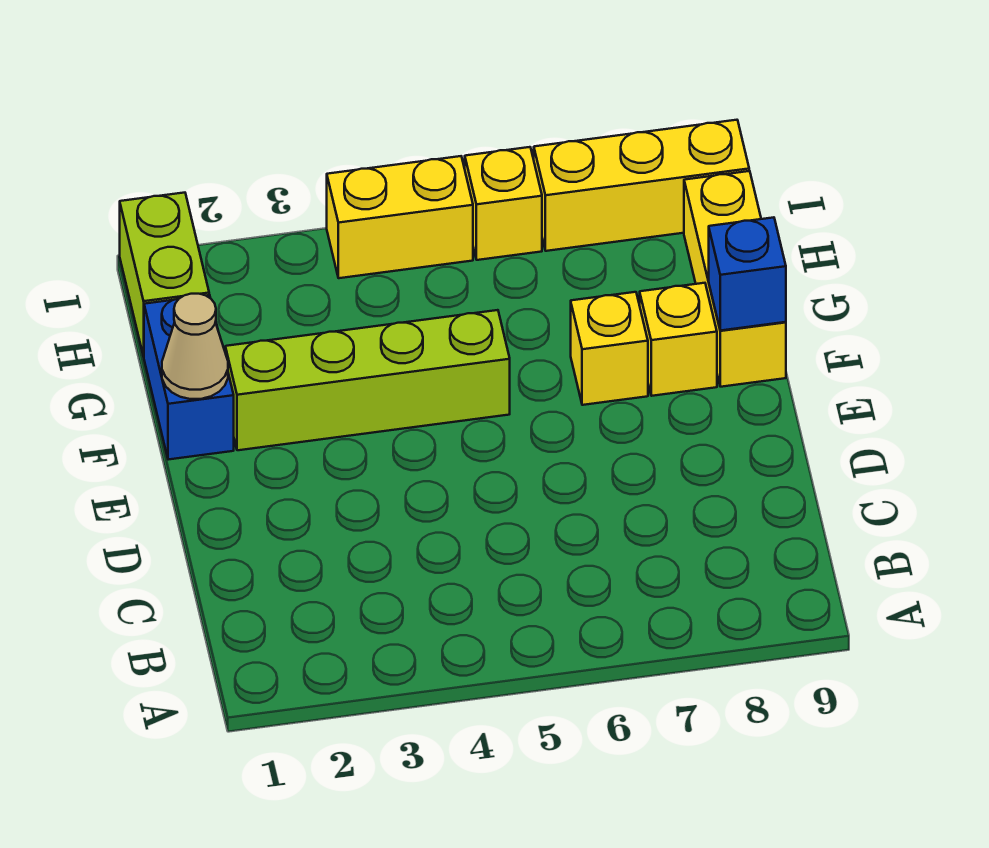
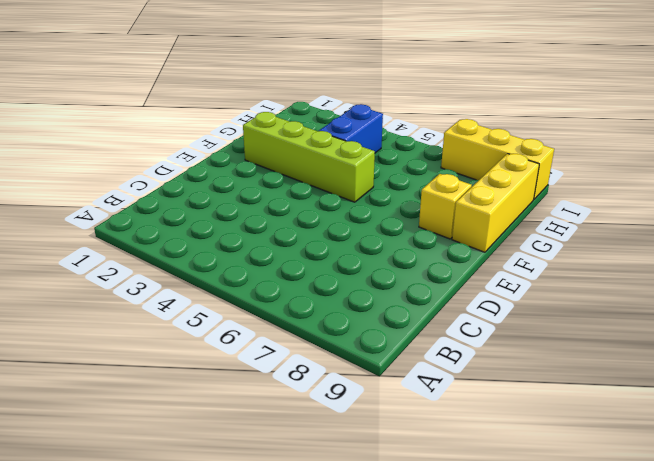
blue 1x2 brick [319,104,383,153] -> blue 1x2 brick moved to [144,295,234,460]
none -> yellow 1x1 brick [571,292,648,405]
none -> lime 1x2 brick [120,193,209,357]

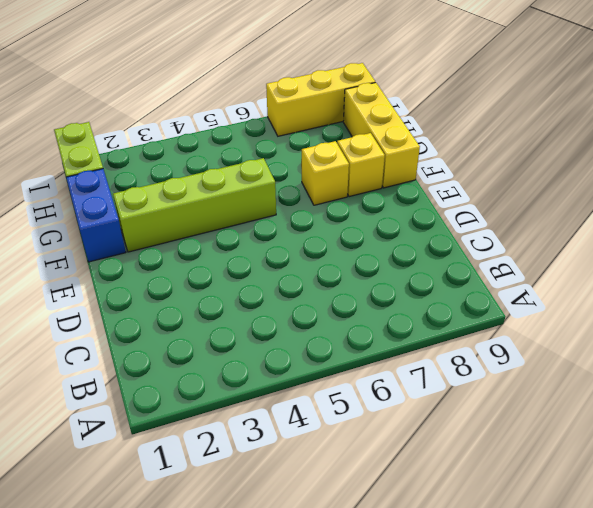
none -> yellow 1x2 brick [327,156,473,278]
none -> yellow 1x1 brick [465,147,542,260]

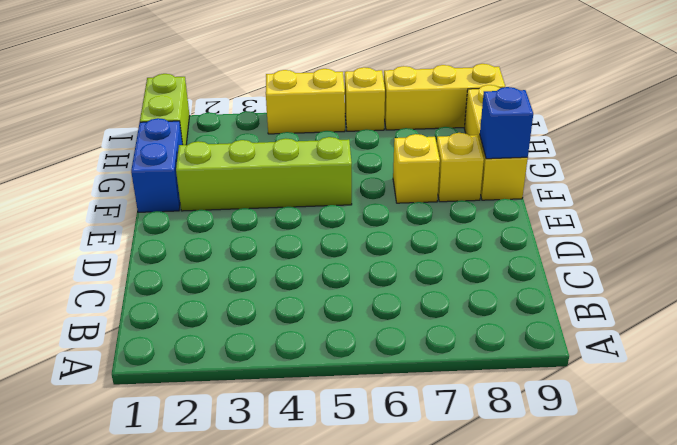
none -> tan 1x1 cone [162,294,228,399]

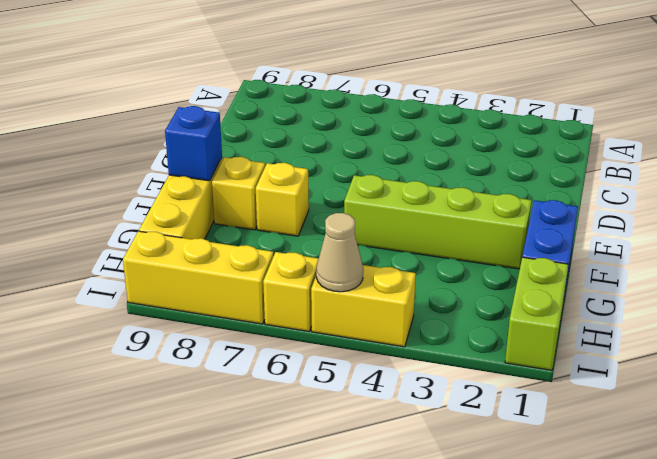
tan 1x1 cone [316,213,363,292] -> tan 1x1 cone moved to [162,294,228,399]

